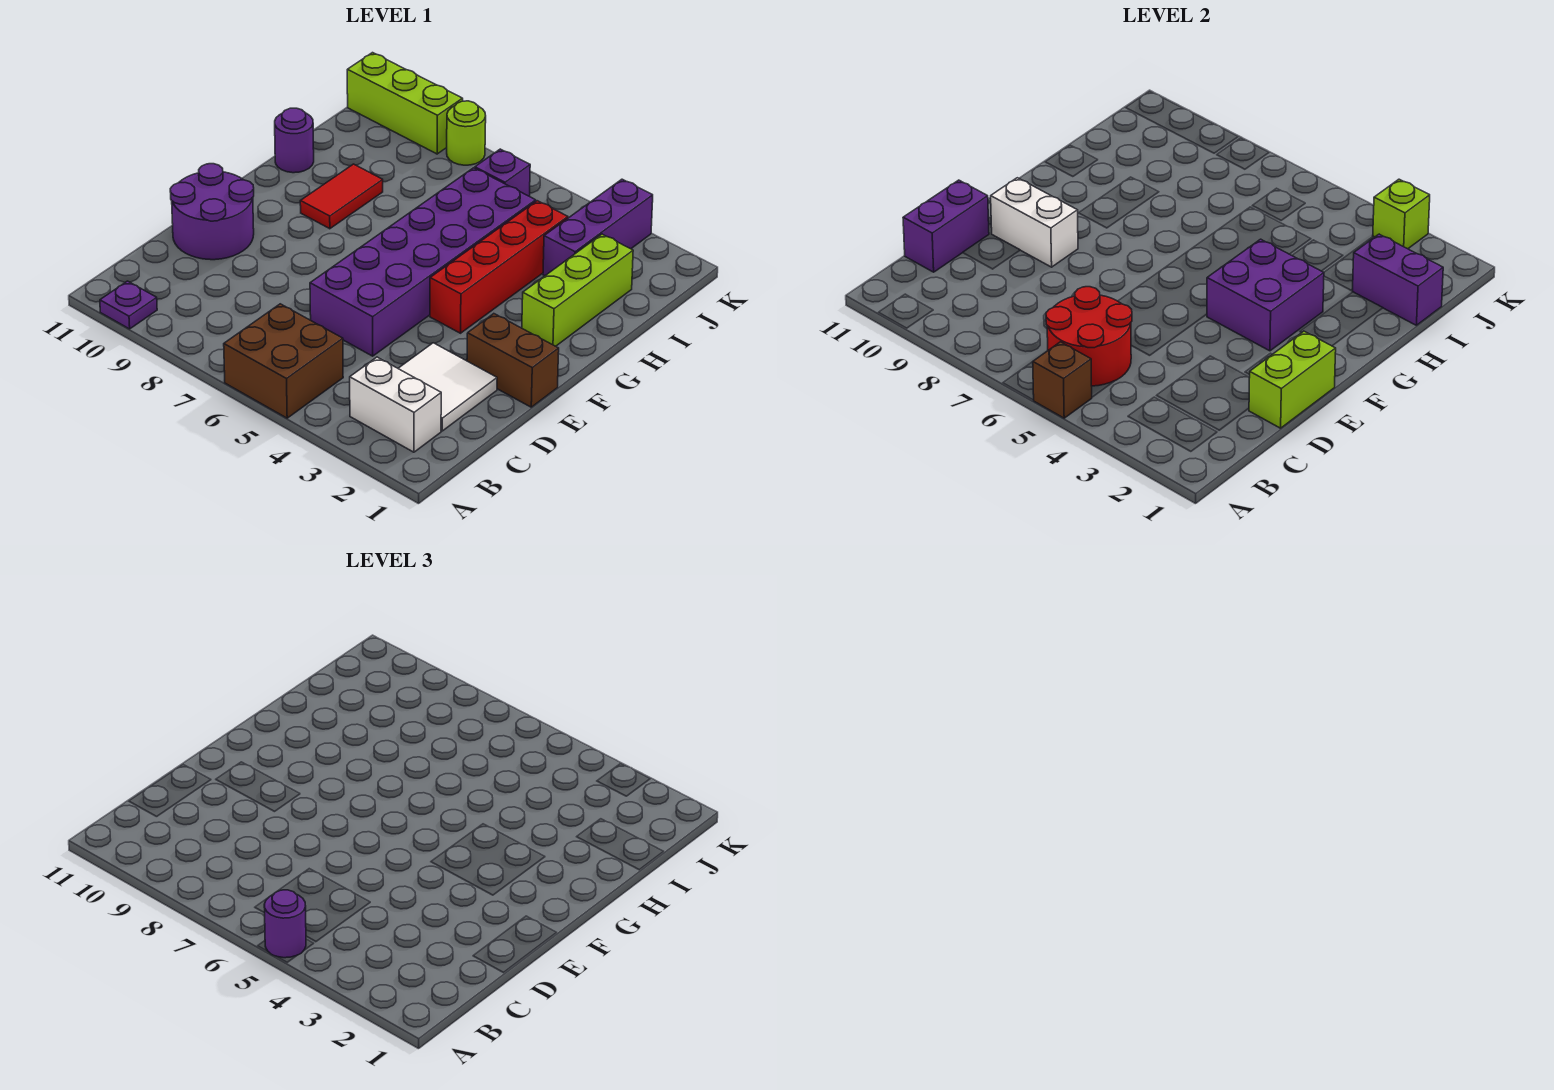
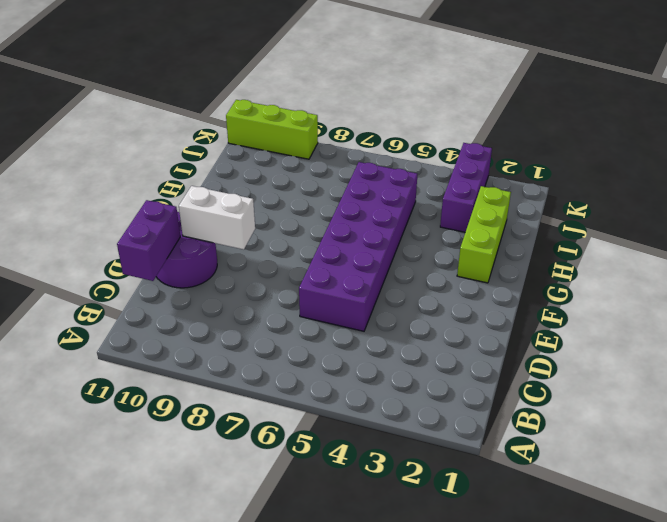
none -> brown 2x2 brick [224,304,343,418]
none -> purple 1x1 plate [100,281,157,329]
none -> white 1x2 brick [350,357,441,452]

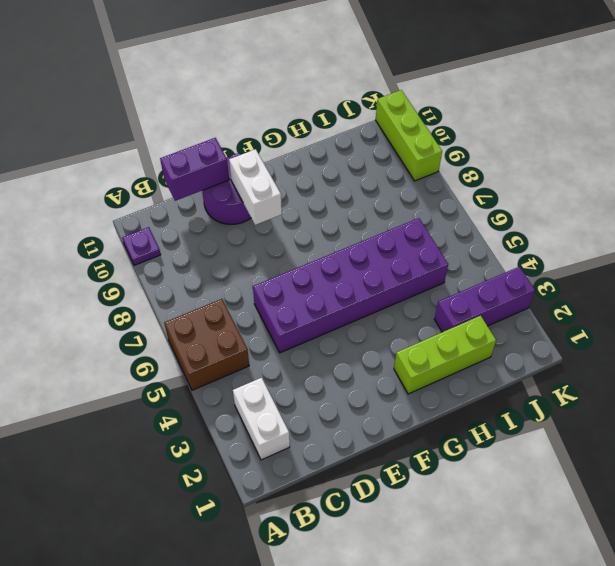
none -> white 2x2 tile [398,343,497,431]
none -> brown 1x2 brick [467,314,559,407]
none -> red 1x4 brick [430,201,568,333]

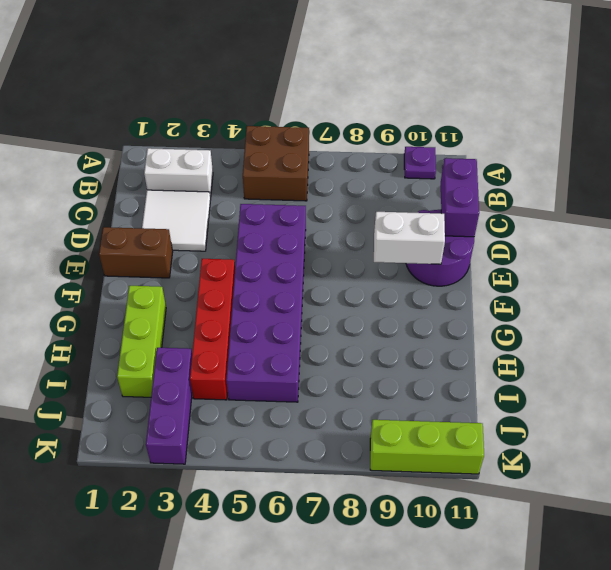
none -> red 1x2 tile [300,164,383,229]
none -> purple 1x1 round brick [275,108,314,173]
none -> purple 1x1 brick [475,149,530,196]

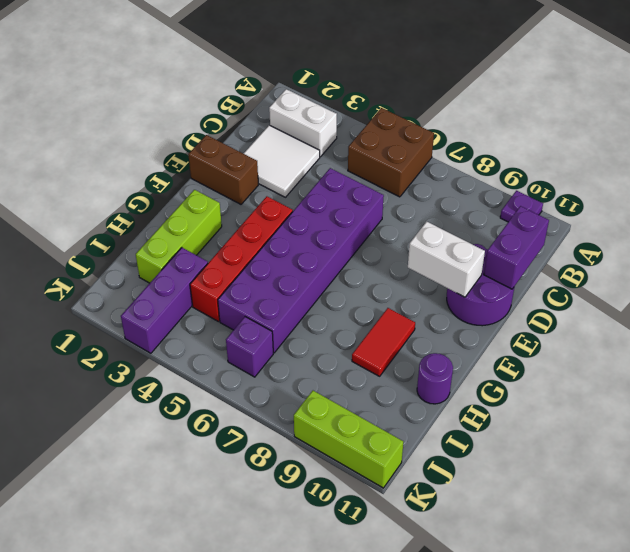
none -> lime 1x1 round brick [447,101,486,165]
none -> brown 1x1 brick [1033,342,1092,418]
none -> red 2x2 round brick [1046,287,1132,386]

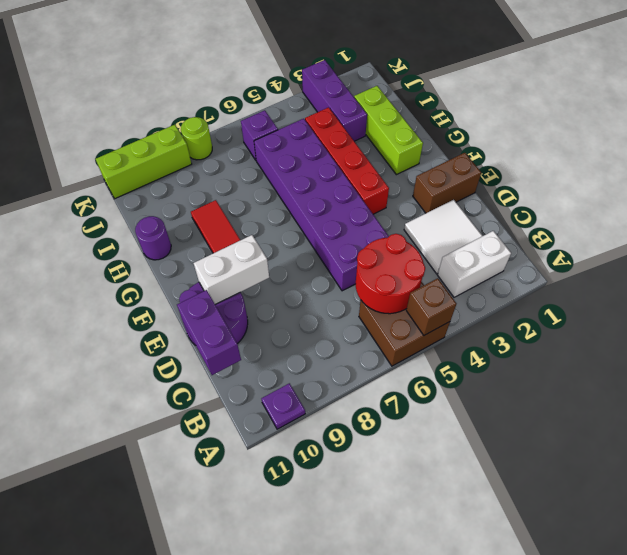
none -> lime 1x2 brick [1249,331,1336,428]
none -> purple 2x2 brick [1207,239,1324,351]
none -> purple 1x2 brick [1352,234,1443,325]

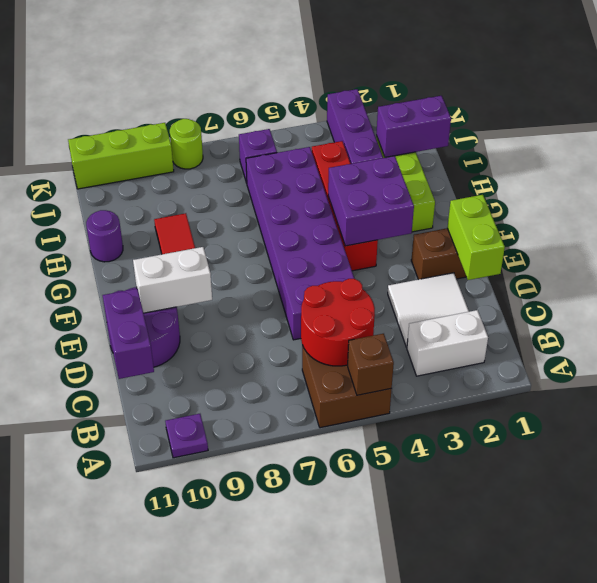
none -> lime 1x1 brick [1373,179,1430,249]
none -> purple 1x1 round brick [264,890,306,958]

